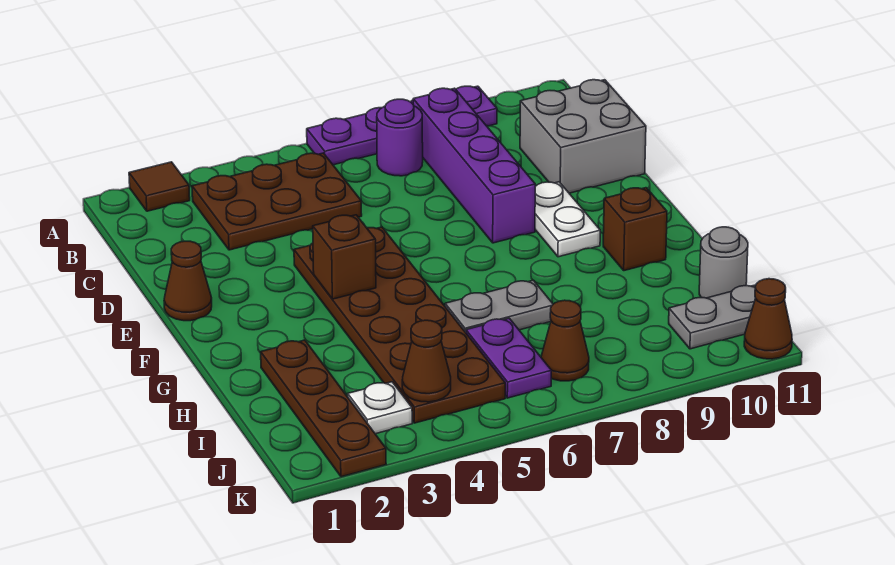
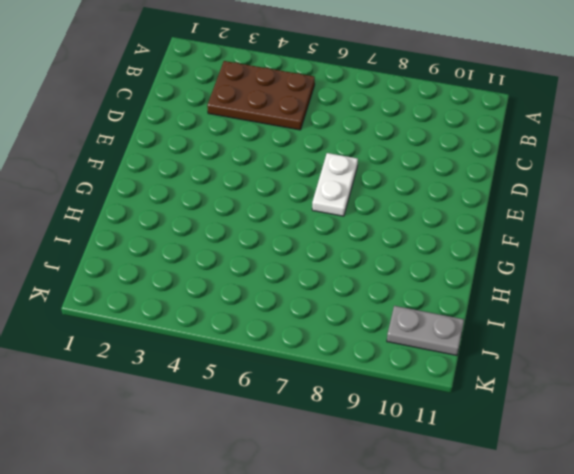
white 1x2 plate [312,153,358,216] -> white 1x2 plate moved to [535,182,600,257]
none -> brown 1x1 tile [129,162,190,211]
none -> purple 1x4 plate [307,86,497,165]
none -> purple 1x1 round brick [377,99,423,176]

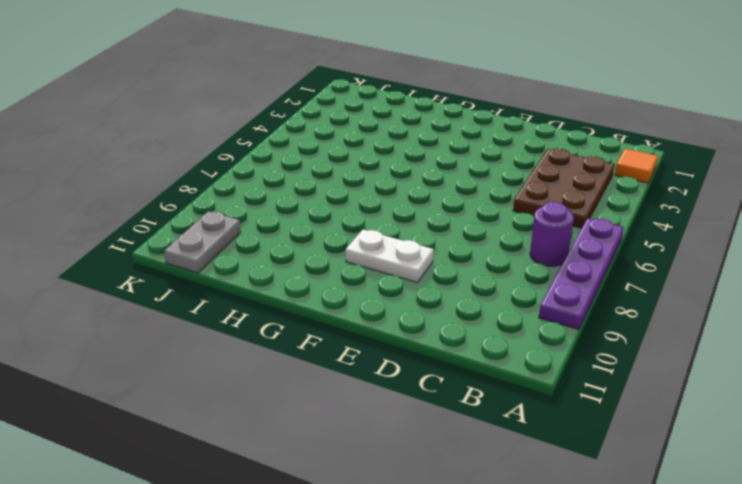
orange 1x1 tile [615,149,658,183] -> brown 1x1 tile [129,162,190,211]
none -> purple 1x4 brick [413,88,535,243]
none -> grey 2x2 brick [520,80,646,193]
none -> brown 1x1 cone [164,241,212,321]

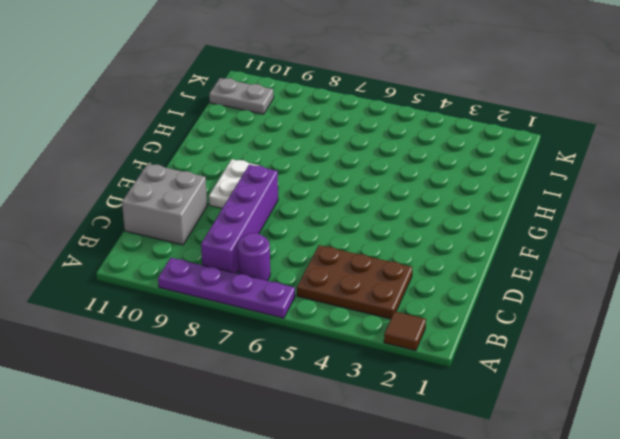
none -> brown 1x1 cone [164,241,212,321]
none -> brown 2x6 plate [294,227,505,423]
none -> brown 1x1 brick [603,188,667,271]

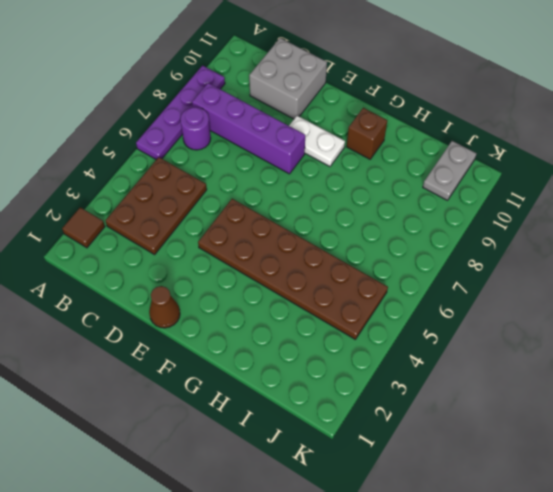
none -> brown 1x4 plate [261,340,386,477]
none -> grey 1x2 plate [445,280,553,332]
none -> purple 1x2 plate [466,318,552,398]

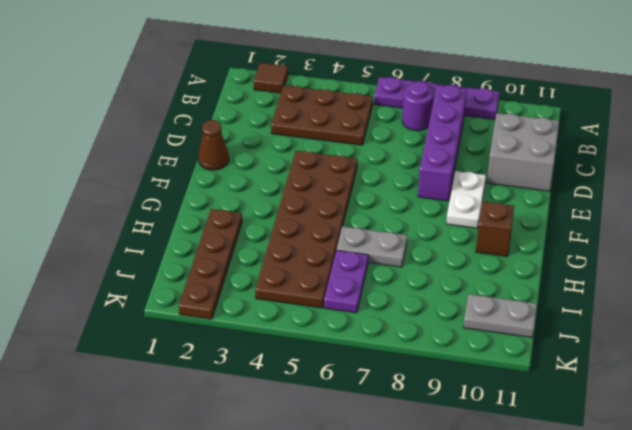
none -> grey 1x1 round brick [699,227,748,298]
none -> white 1x1 plate [348,382,412,434]
none -> brown 1x1 cone [541,300,589,381]

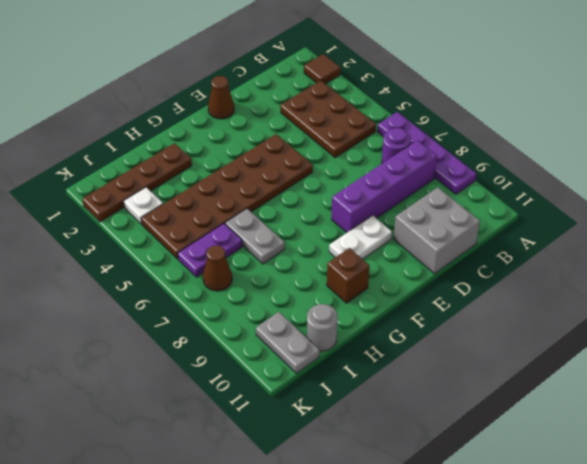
none -> brown 1x1 cone [744,279,792,359]
none -> brown 1x1 brick [313,215,376,299]
none -> brown 1x1 cone [402,320,451,402]

